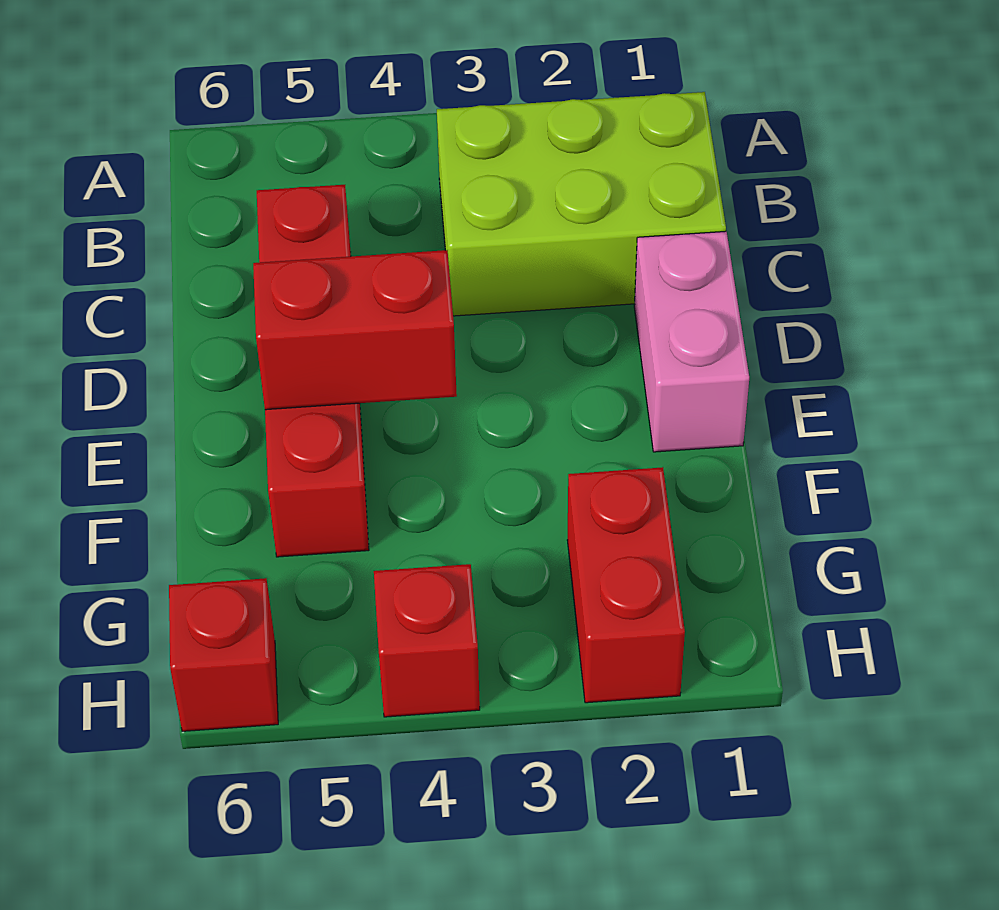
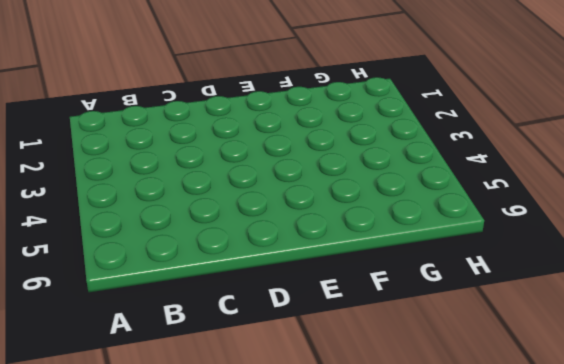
none -> lime 2x3 brick [437,92,726,316]
none -> red 1x4 brick [257,185,369,557]

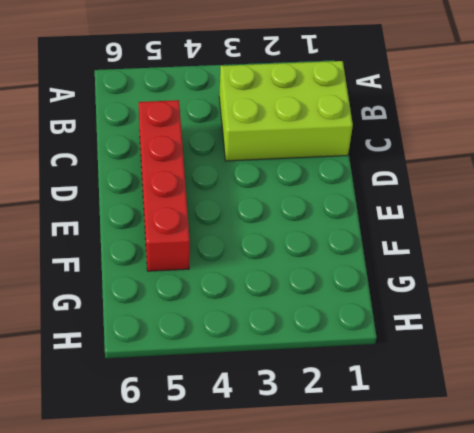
none -> pink 1x2 brick [634,231,749,452]
none -> red 1x2 brick [567,467,685,703]

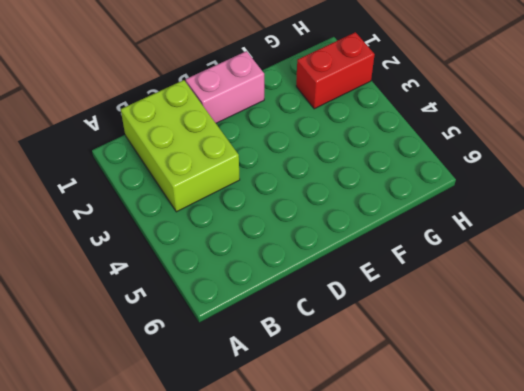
none -> red 1x4 brick [257,185,369,557]
none -> red 1x1 brick [374,564,480,717]

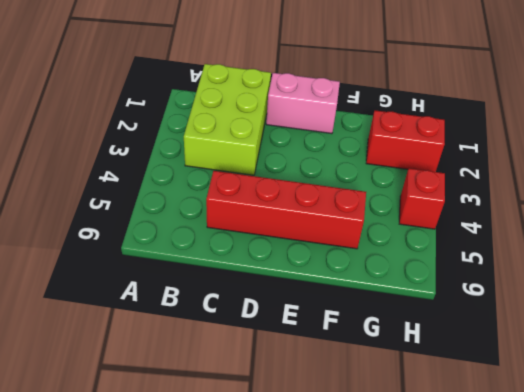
none -> red 1x1 brick [169,578,278,731]
none -> red 1x2 brick [253,250,457,410]

